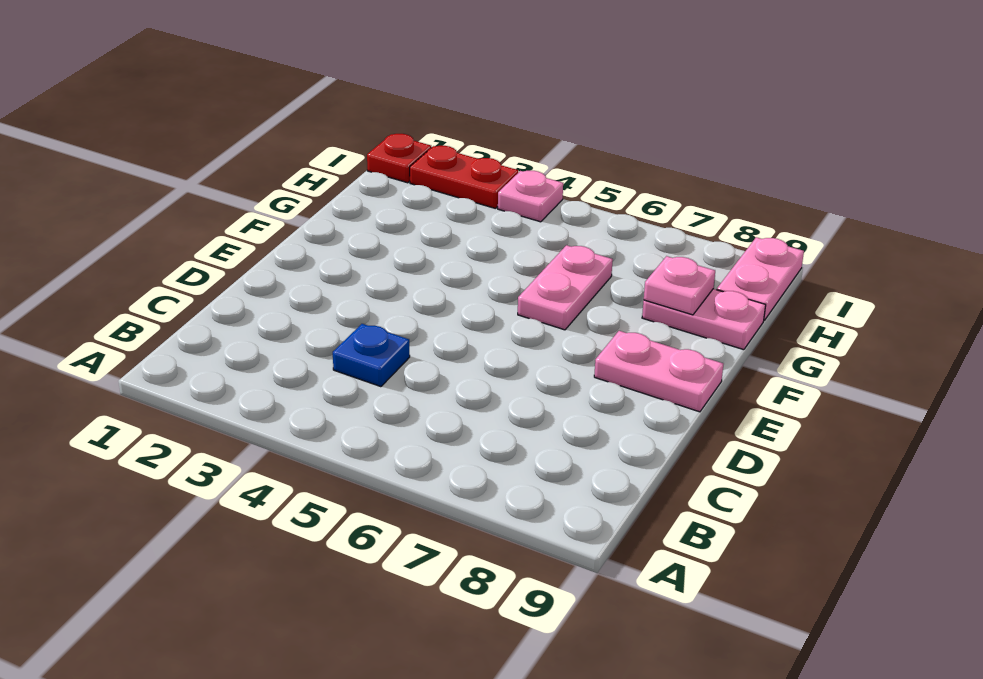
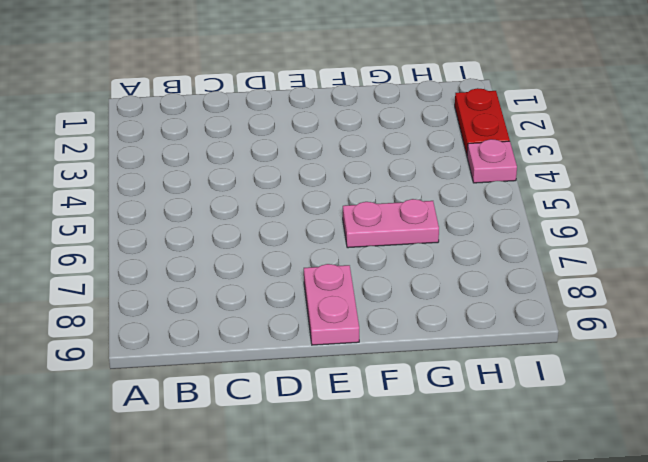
none -> blue 1x1 plate [333,324,410,387]
none -> pink 1x2 plate [642,289,766,350]

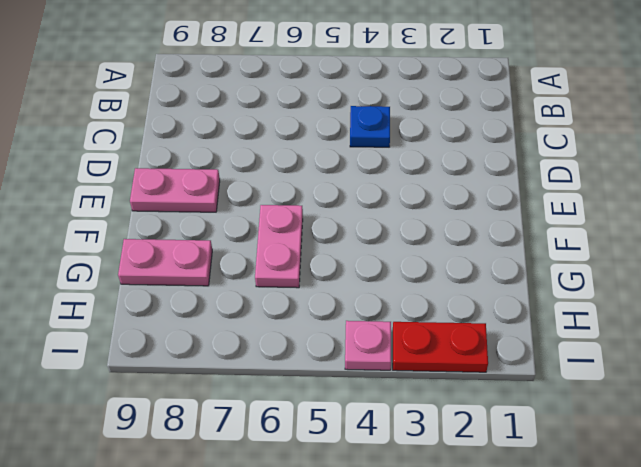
none -> pink 1x2 plate [717,237,804,320]
none -> red 1x1 plate [367,134,431,183]

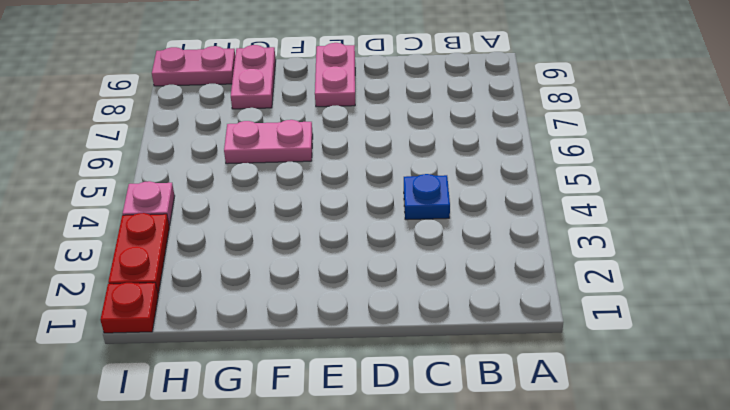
none -> pink 1x1 plate [644,256,715,315]

